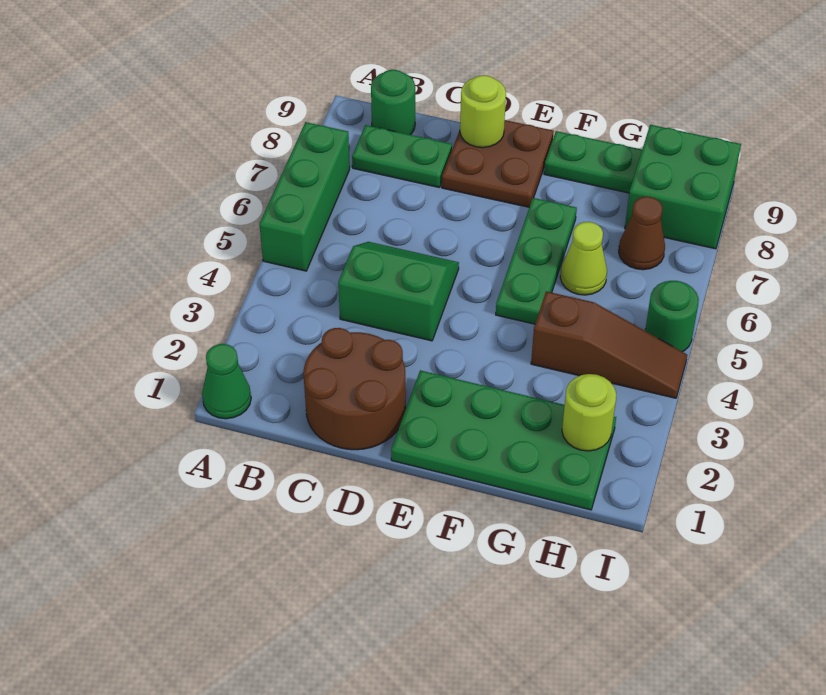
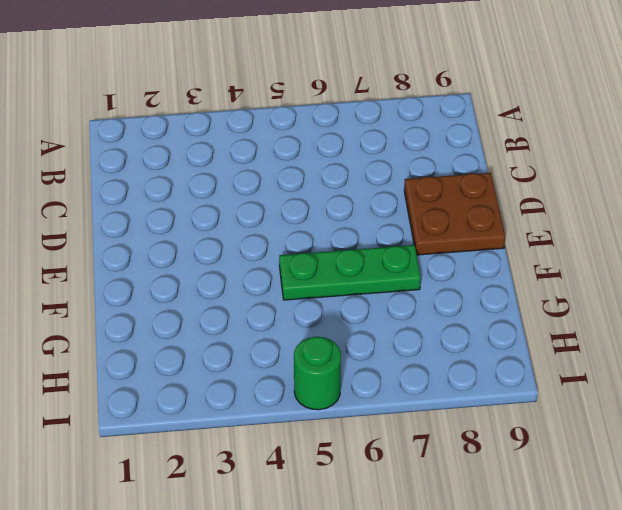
none -> green 1x1 cone [202,344,251,419]
none -> green 1x3 brick [259,122,350,271]
none -> green 1x2 plate [352,125,452,187]

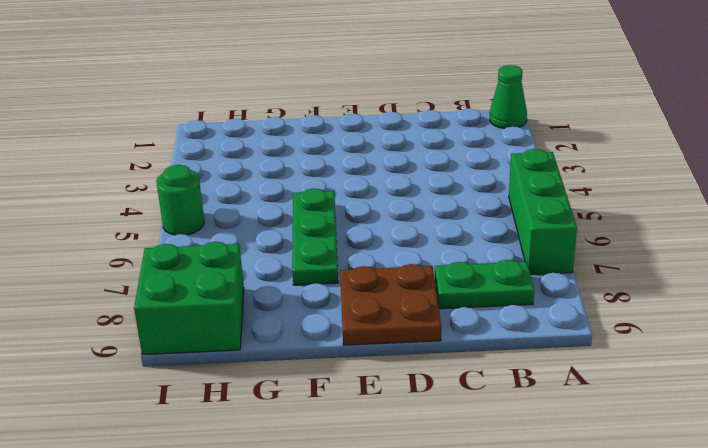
none -> green 1x1 round brick [371,70,415,135]
none -> brown 2x2 round brick [303,328,406,450]
none -> green 2x2 slope [338,242,459,341]

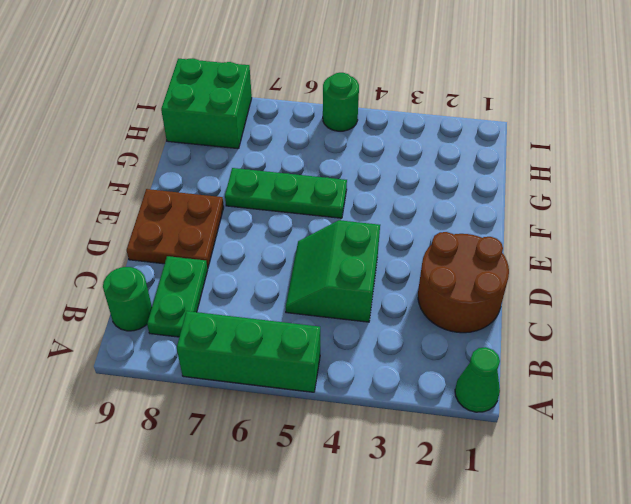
none -> green 2x4 plate [391,370,616,510]
none -> green 1x2 plate [544,131,642,193]
none -> brown 1x3 slope [531,291,687,398]

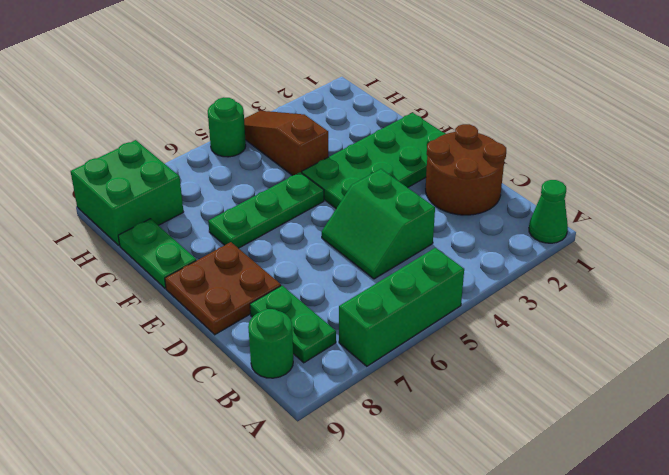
green 2x4 plate [302,113,446,208] -> green 2x4 plate turned to [391,370,616,510]
none -> lime 1x1 cone [560,222,607,295]
none -> brown 1x1 cone [619,197,665,270]
none -> lime 1x1 round brick [460,75,506,148]

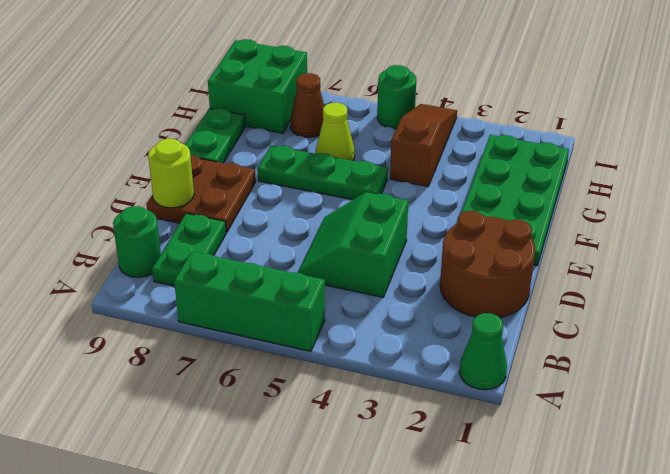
none -> lime 1x1 round brick [562,374,616,451]

